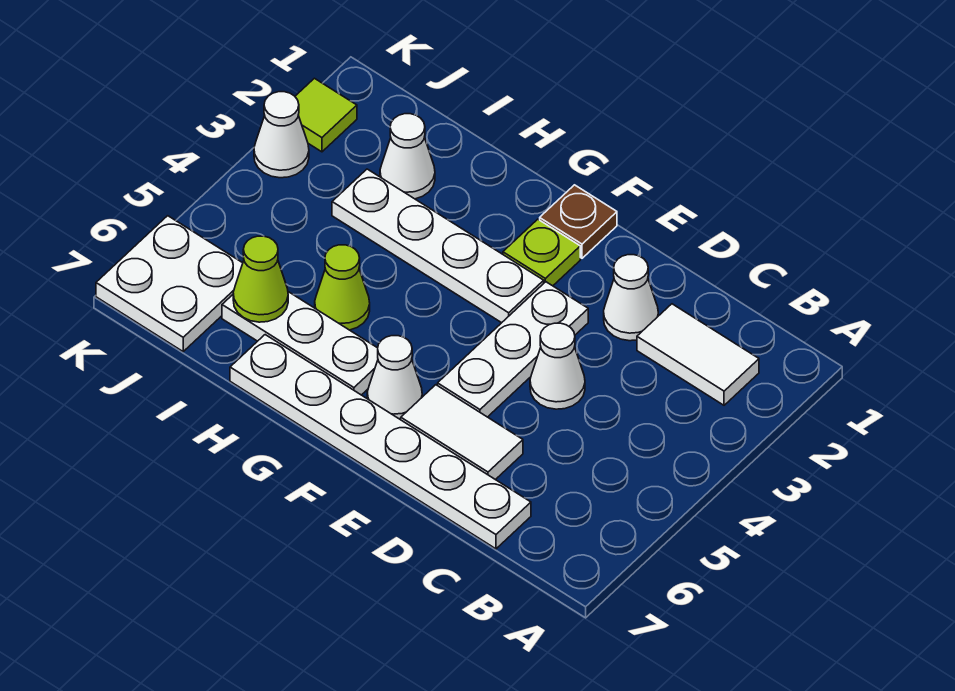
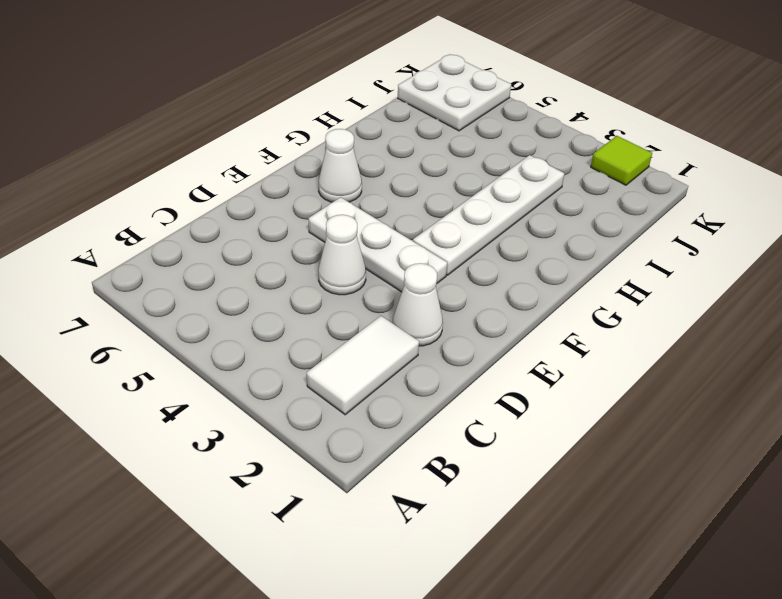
none -> white 1x6 plate [230,335,531,549]
none -> white 1x2 tile [401,385,523,480]
none -> brown 1x1 plate [540,185,617,258]

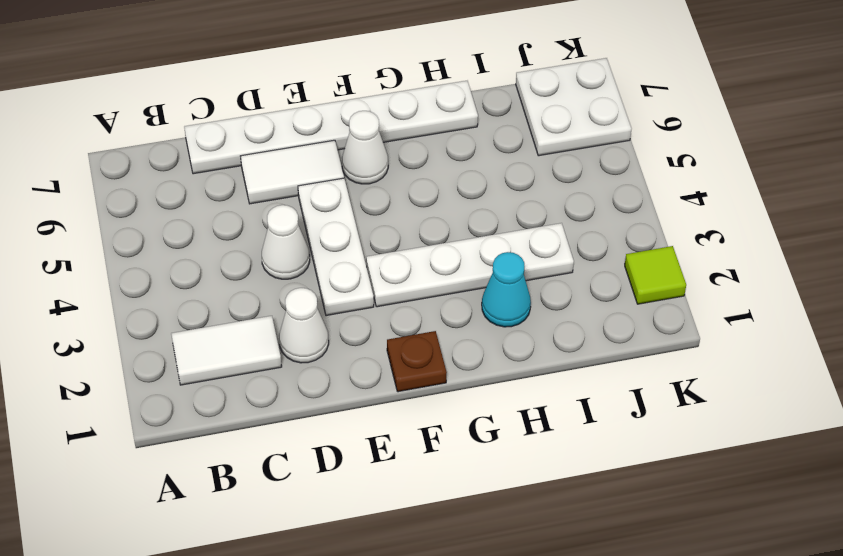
cyan 1x1 cone [482,252,531,327] -> none
none -> lime 1x1 plate [503,219,580,286]
none -> white 1x3 plate [222,292,378,395]
none -> lime 1x1 cone [315,245,370,330]

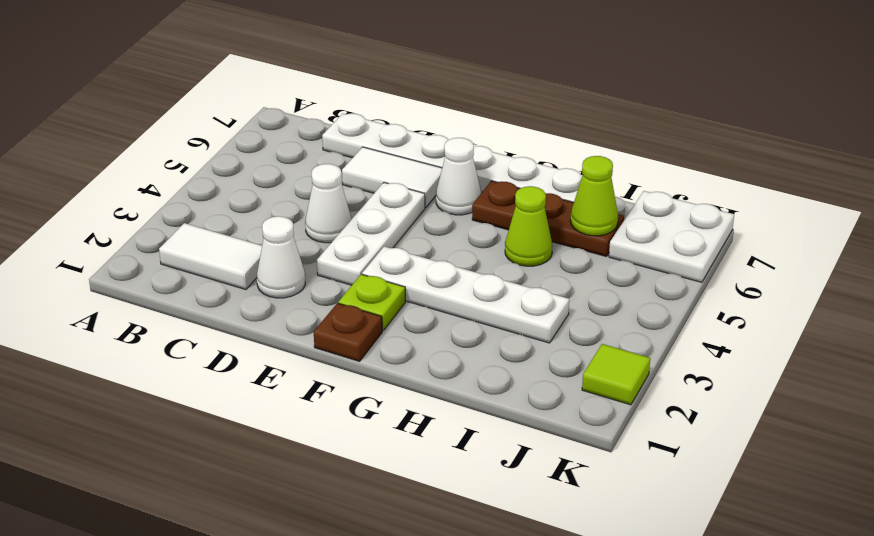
brown 1x3 plate [472,181,624,257] -> white 1x3 plate [222,292,378,395]
none -> white 1x1 cone [380,114,435,199]
none -> white 1x1 cone [254,92,309,178]

